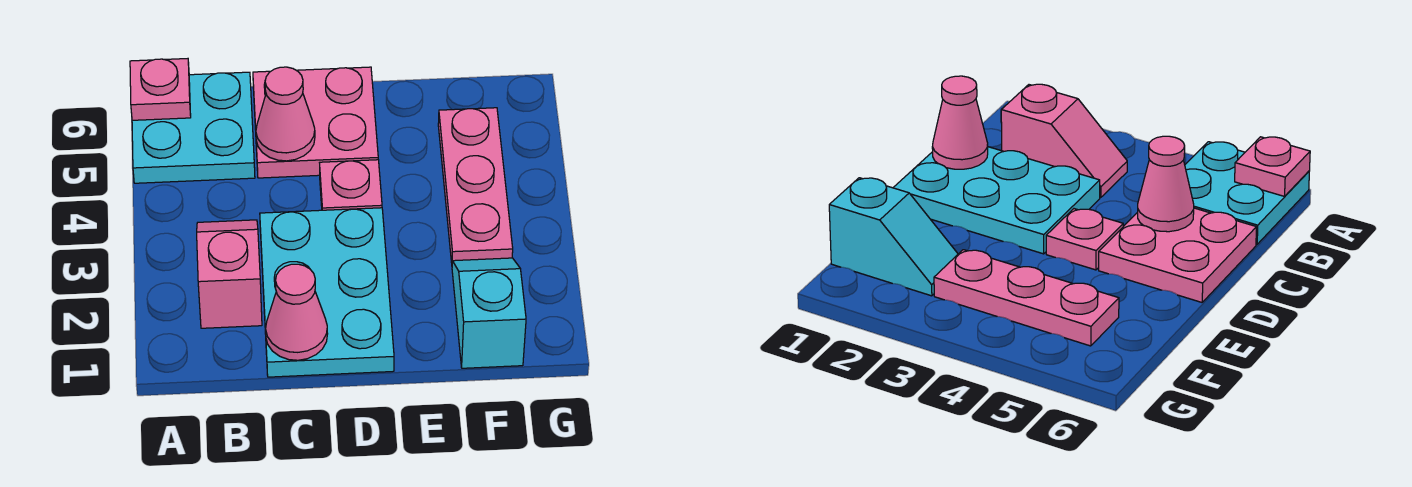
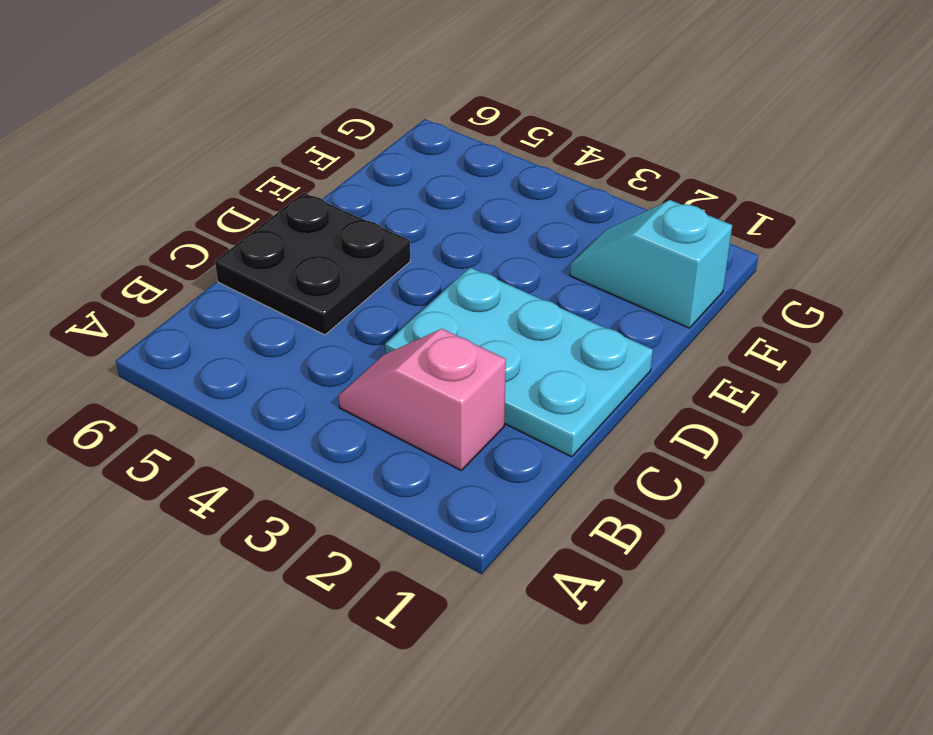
black 2x2 plate [215,193,410,335] -> pink 2x2 plate [253,67,378,178]
none -> cyan 2x2 plate [132,72,255,183]
none -> pink 1x1 plate [320,160,382,210]

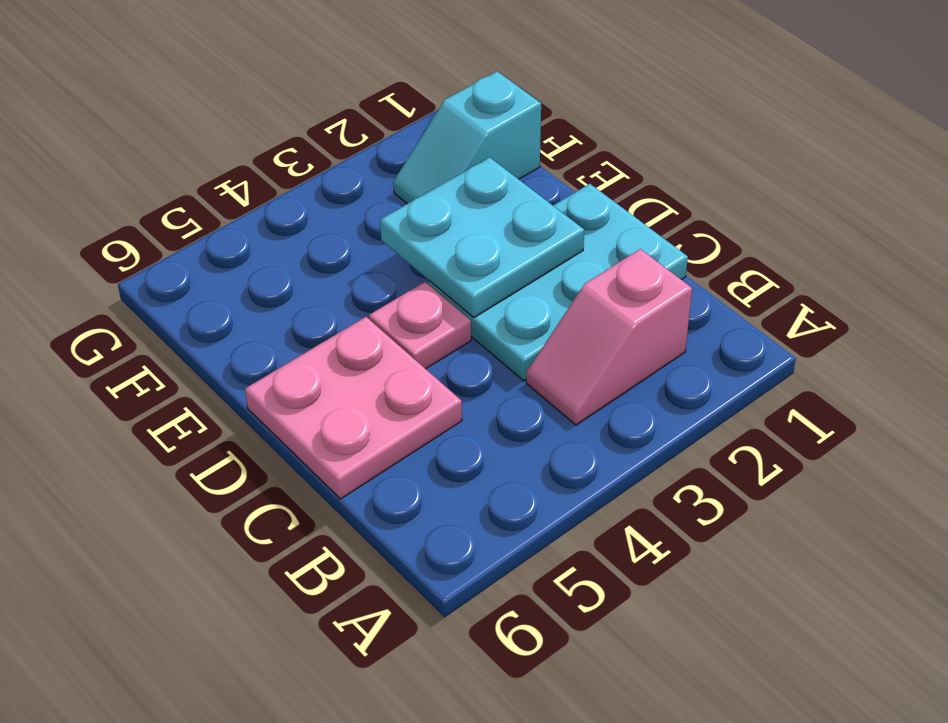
cyan 2x2 plate [380,157,584,317] -> cyan 2x2 plate moved to [132,72,255,183]
none -> pink 1x3 plate [438,108,513,263]
none -> pink 1x1 plate [130,59,191,120]

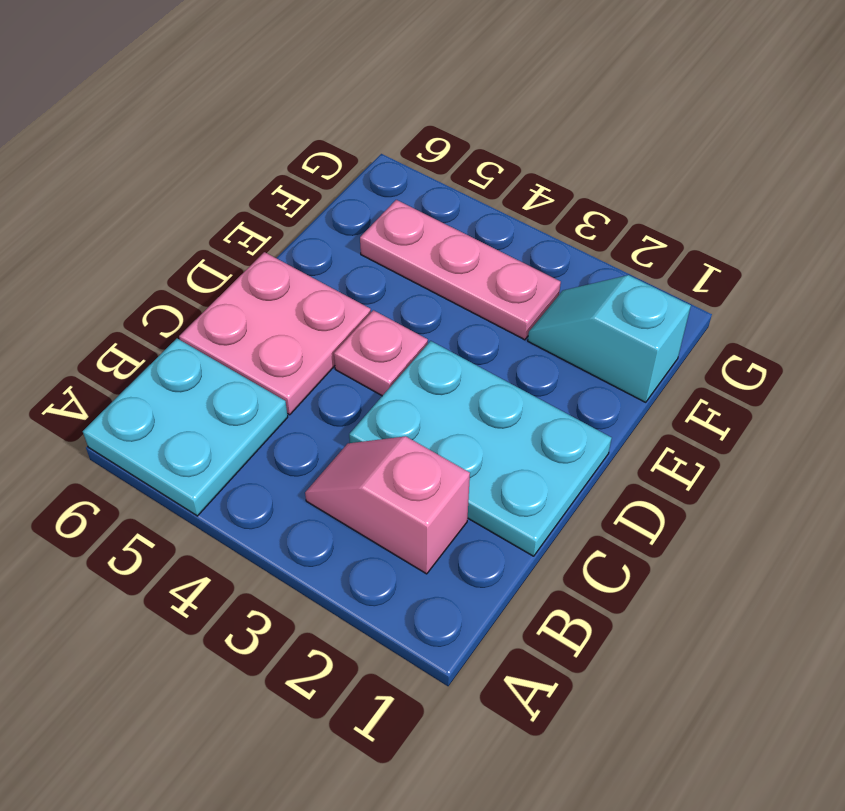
none -> pink 1x1 plate [130,59,191,120]
none -> pink 1x1 cone [266,264,328,360]

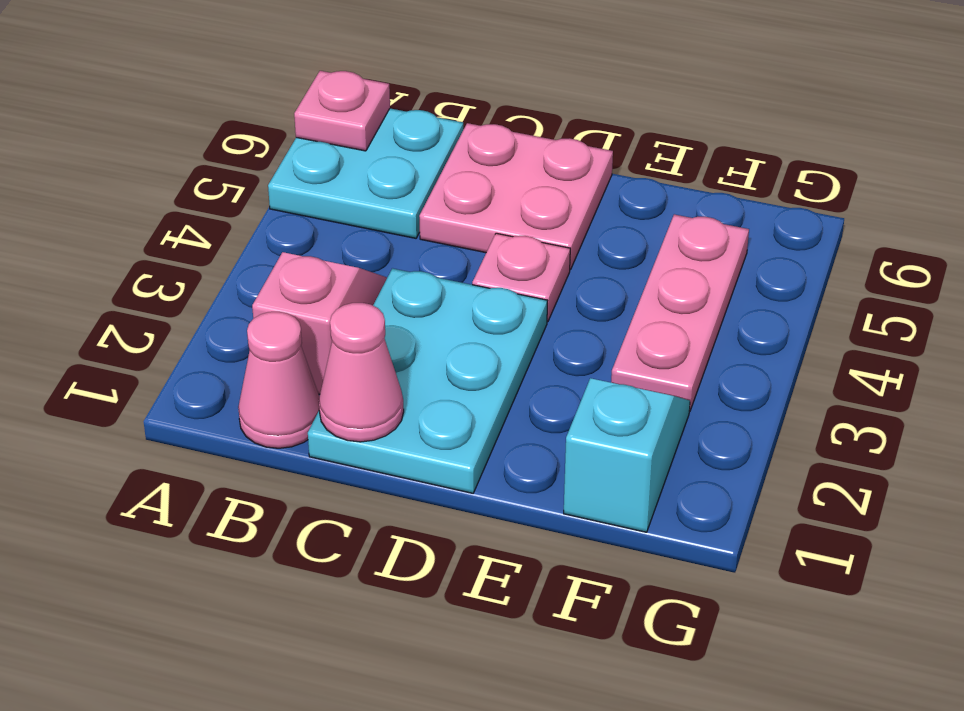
pink 1x1 cone [238,312,320,448] -> pink 1x1 cone moved to [256,67,315,161]

